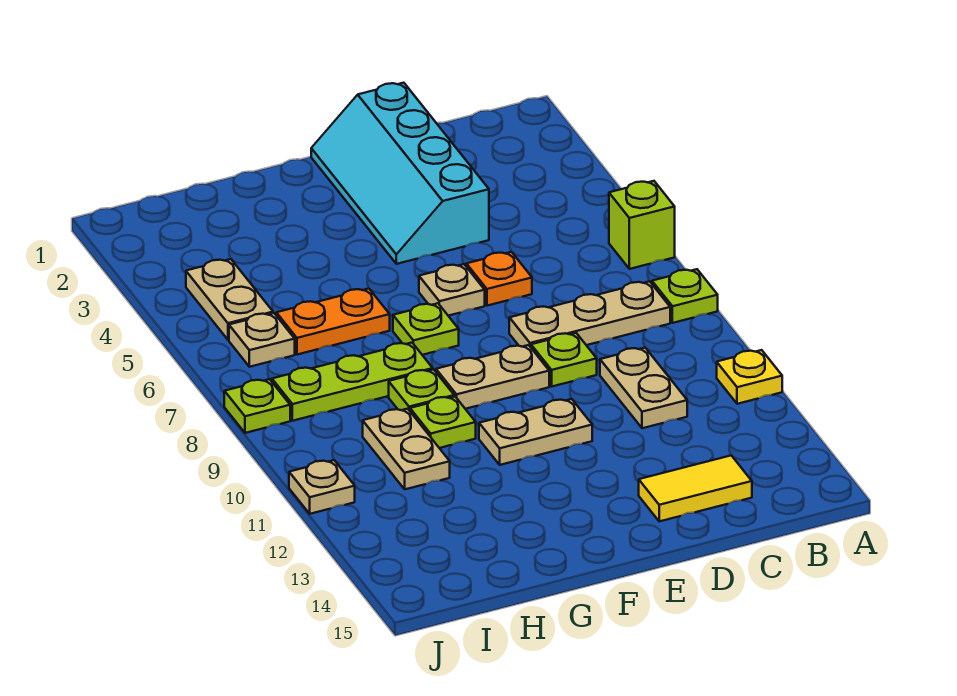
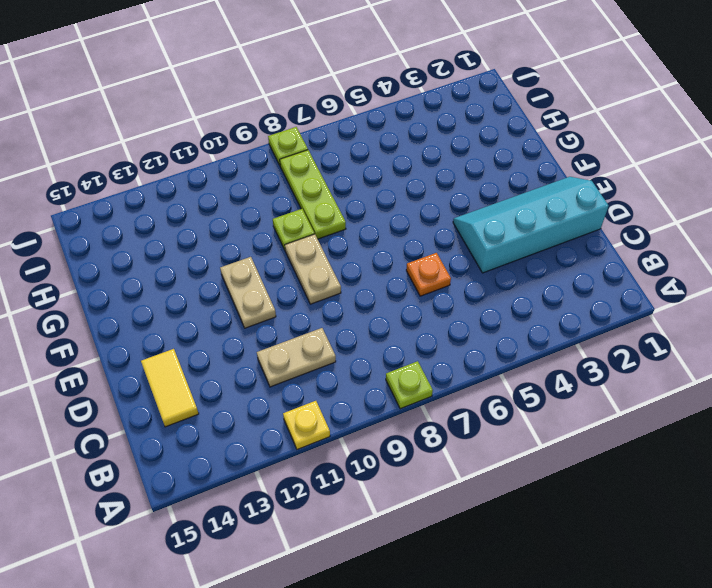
none -> lime 1x1 brick [609,181,675,269]
none -> tan 1x3 plate [509,281,670,347]
none -> lime 1x1 plate [531,333,597,386]

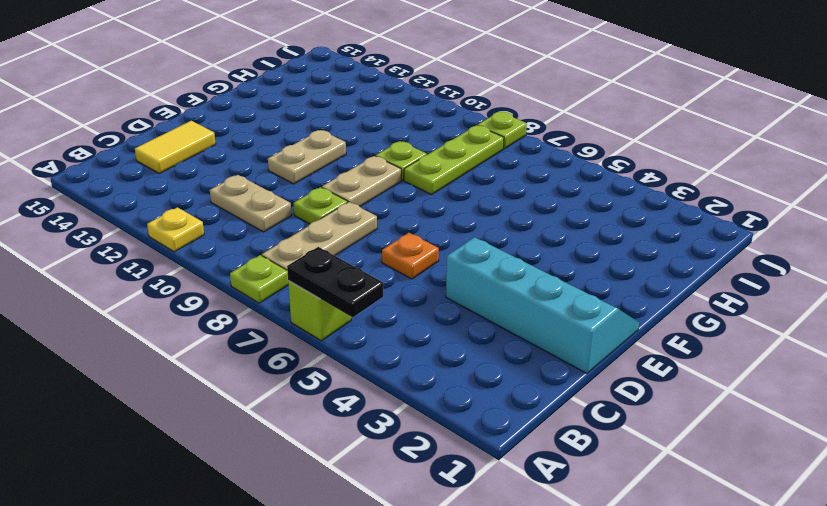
black 1x2 plate [287,247,383,317] -> none
none -> tan 1x1 plate [419,264,485,316]
none -> lime 1x1 plate [393,303,459,355]
none -> orange 1x2 plate [276,289,390,355]

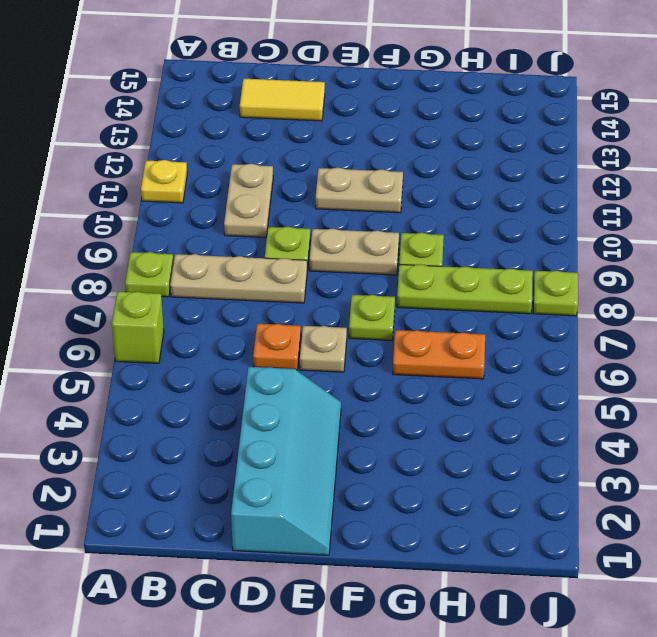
none -> lime 1x1 plate [410,396,476,448]
none -> tan 1x2 plate [363,409,450,489]
none -> tan 1x2 plate [186,259,273,340]

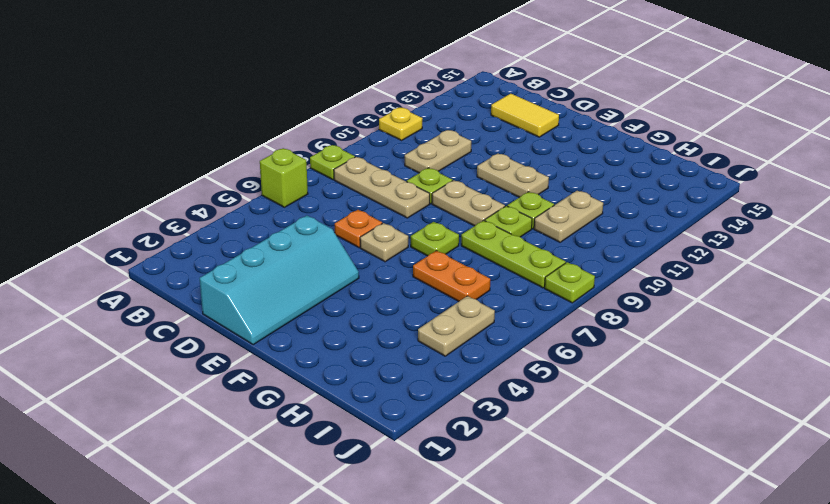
none -> tan 1x1 plate [229,313,295,367]
none -> tan 1x1 plate [289,460,355,514]

